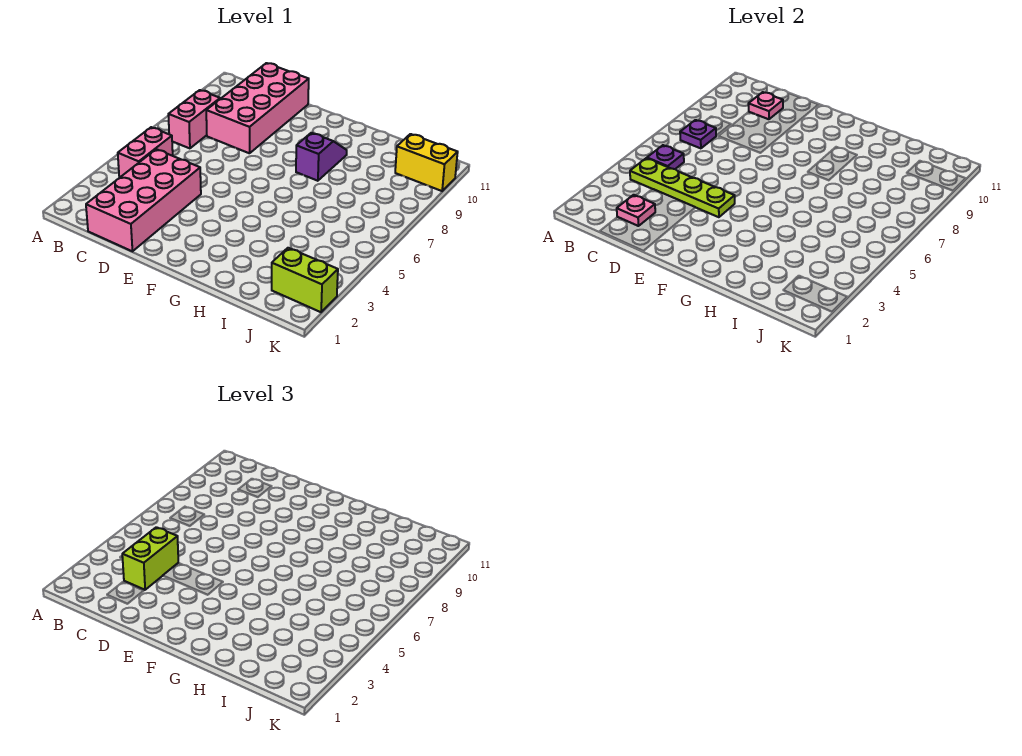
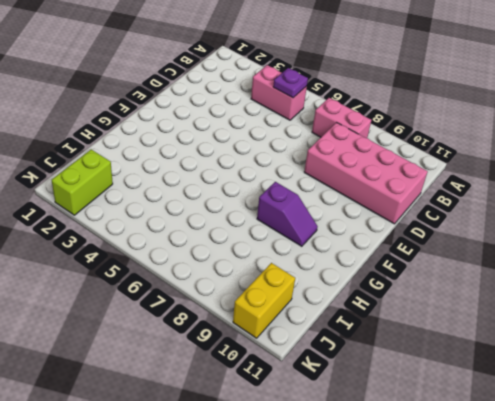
none -> pink 2x4 brick [86,149,201,251]
none -> lime 1x4 plate [630,158,735,217]
none -> purple 1x1 plate [680,120,716,148]

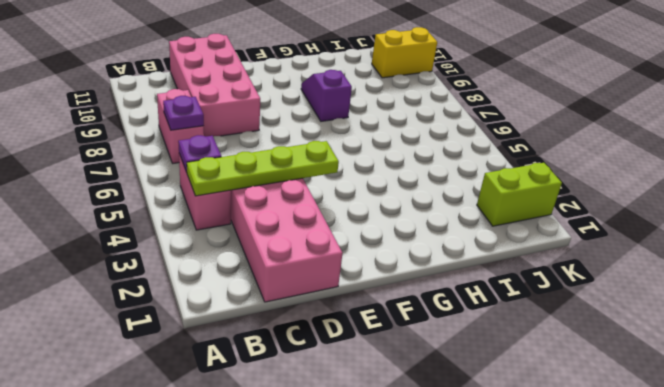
none -> pink 1x1 plate [617,195,655,226]
none -> pink 1x1 plate [748,92,783,119]
none -> lime 1x2 brick [122,527,178,590]

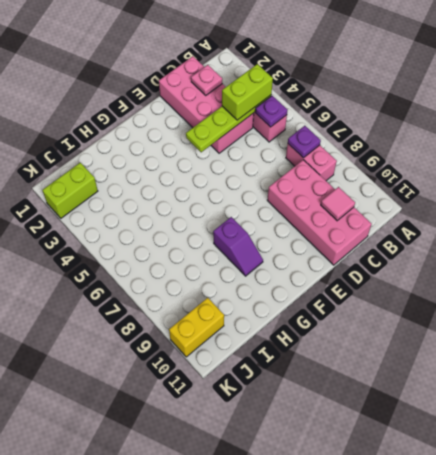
lime 1x2 brick [222,64,273,120] -> lime 1x2 brick turned to [122,527,178,590]
pink 1x1 tile [321,187,355,221] -> pink 1x1 plate [748,92,783,119]

